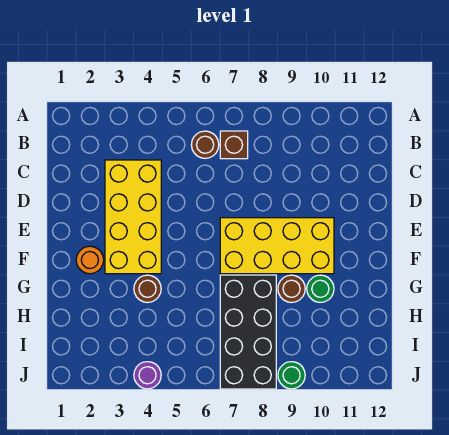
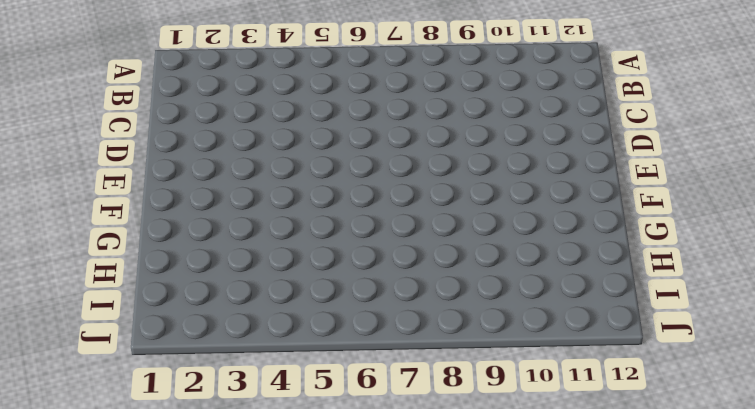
none -> brown 1x1 round brick [191,131,219,158]
none -> brown 1x1 brick [220,131,248,159]

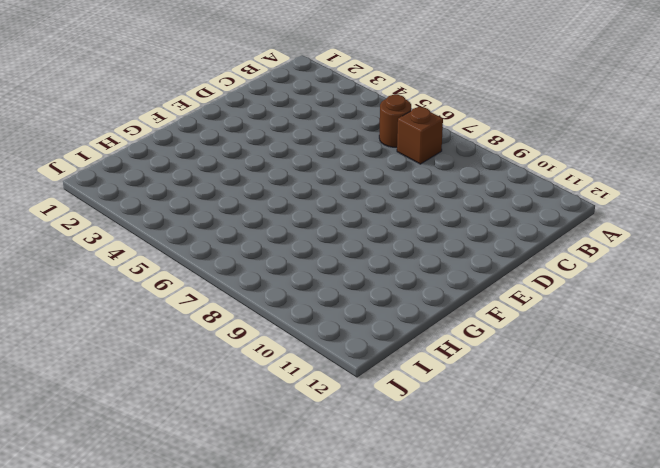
none -> yellow 2x4 brick [105,160,161,274]
none -> yellow 2x4 brick [220,218,334,274]

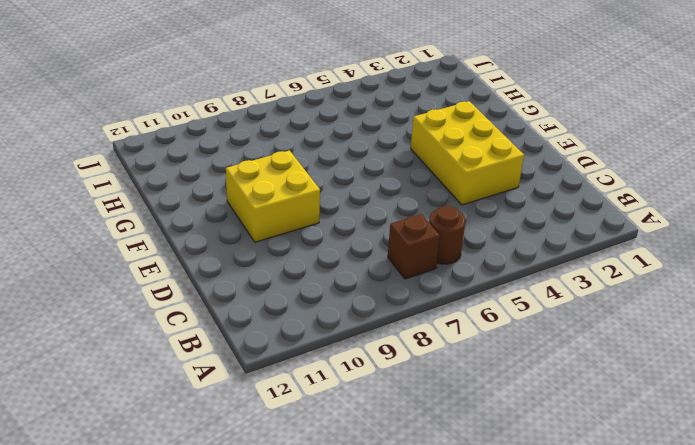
yellow 2x3 brick [411,101,524,205] -> yellow 2x4 brick [105,160,161,274]
yellow 2x2 brick [226,151,320,242] -> yellow 2x4 brick [220,218,334,274]
none -> orange 1x1 round brick [76,246,104,274]
none -> brown 1x1 round brick [134,275,161,303]

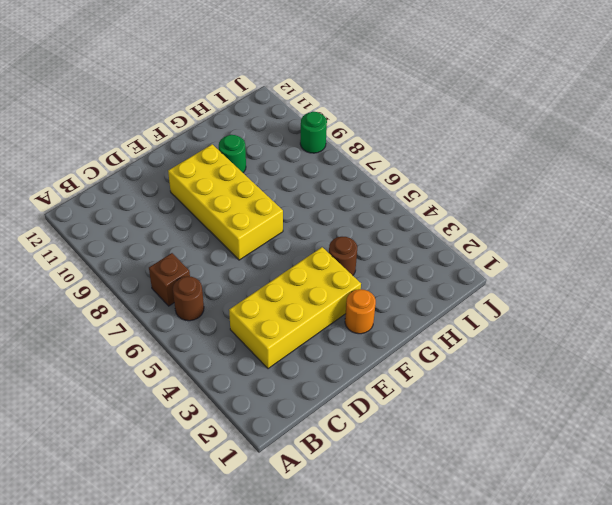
none -> black 2x4 brick [220,275,276,389]
none -> brown 1x1 round brick [278,275,305,303]

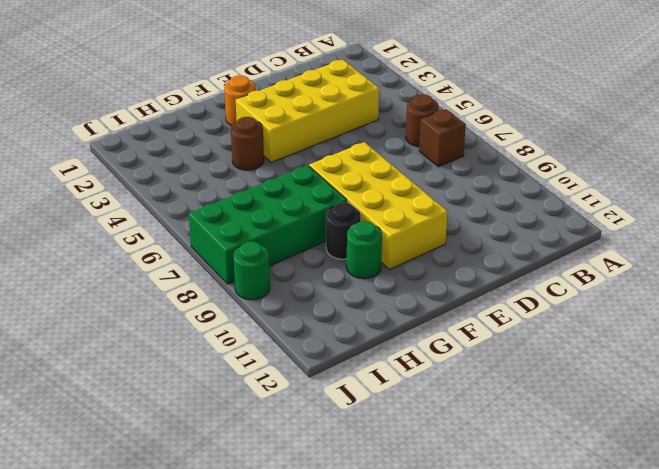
green 2x4 brick [189,165,347,284] -> black 2x4 brick [220,275,276,389]
black 1x1 round brick [326,202,361,259] -> brown 1x1 round brick [278,275,305,303]
none -> purple 1x1 round brick [134,362,161,389]

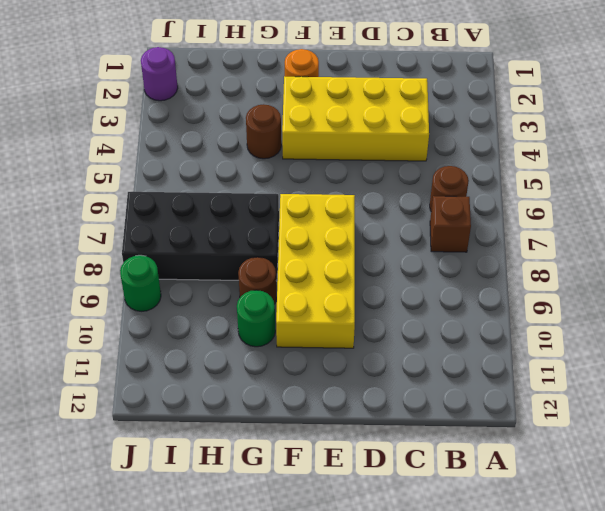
purple 1x1 round brick [141,47,178,101] -> purple 1x1 round brick moved to [134,362,161,389]

